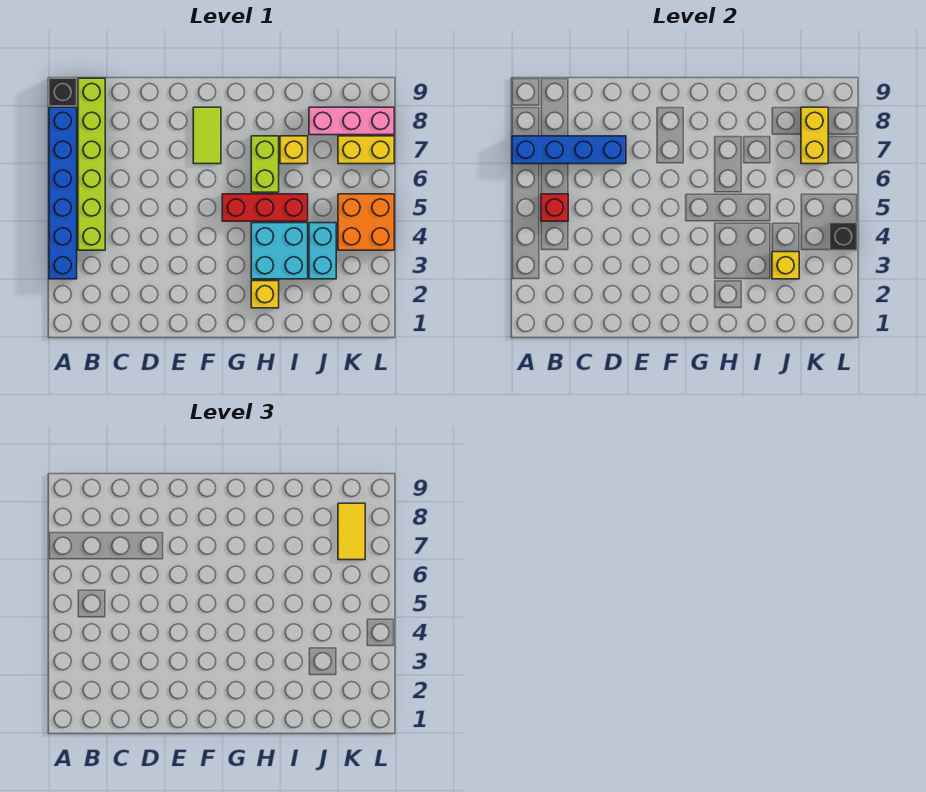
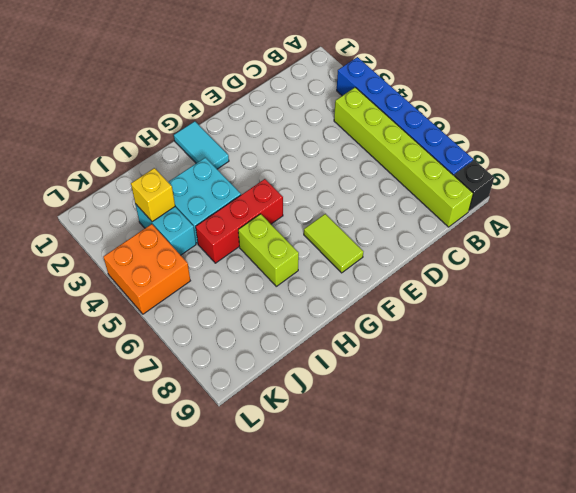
cyan 1x2 tile [174,121,229,169] -> none
none -> yellow 1x1 brick [251,281,279,308]
none -> yellow 1x1 brick [280,136,308,164]
none -> pink 1x3 brick [309,107,394,135]

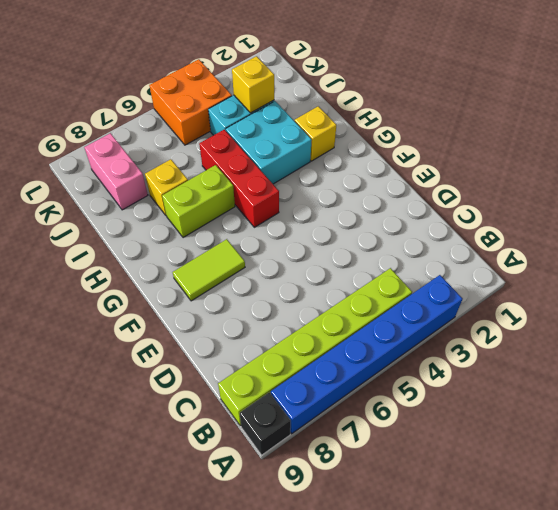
pink 1x2 brick [84,133,148,210] -> pink 1x3 brick [309,107,394,135]
none -> yellow 1x2 brick [338,136,394,164]
none -> blue 1x4 brick [512,136,626,164]
none -> red 1x1 brick [541,194,568,221]

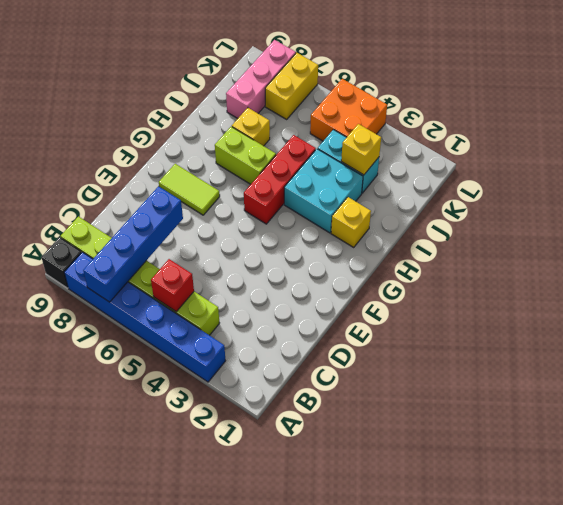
none -> yellow 1x2 brick [801,107,828,164]
none -> black 1x1 brick [830,223,857,250]
none -> yellow 1x2 tile [338,503,365,560]

